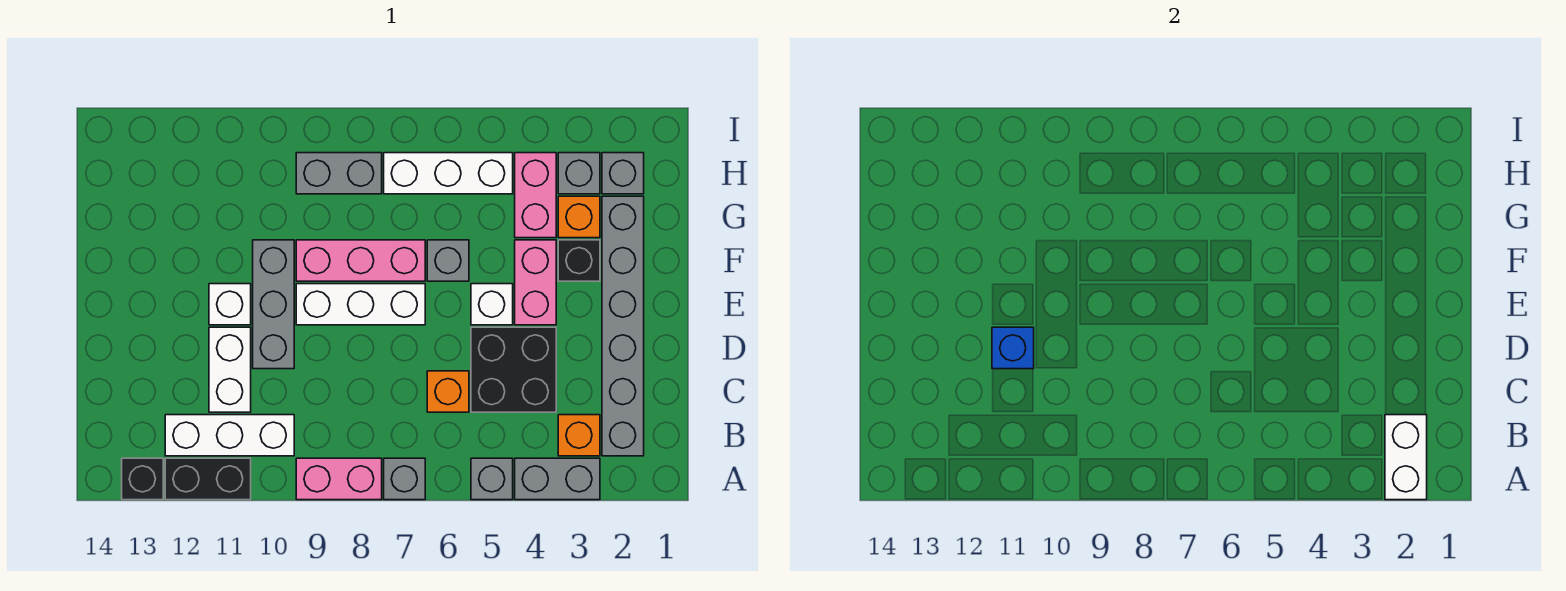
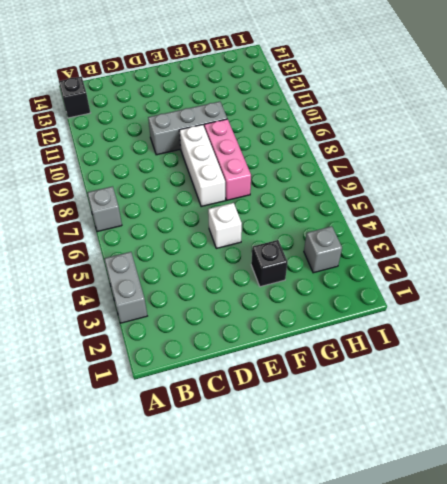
none -> grey 1x1 brick [471,458,513,500]
none -> pink 1x2 brick [296,458,382,500]
none -> black 1x2 brick [165,458,251,500]

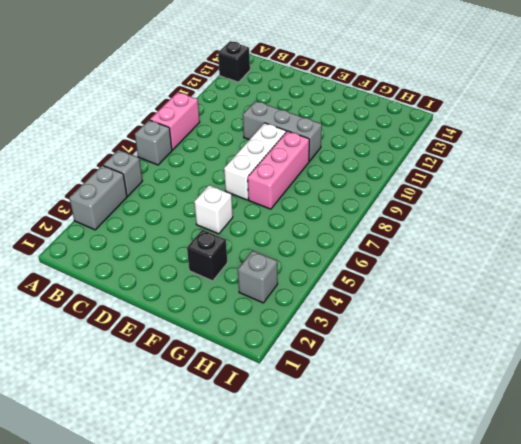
none -> black 1x2 brick [165,458,251,500]
none -> grey 1x6 brick [602,196,644,456]
none -> orange 1x1 brick [558,415,600,456]

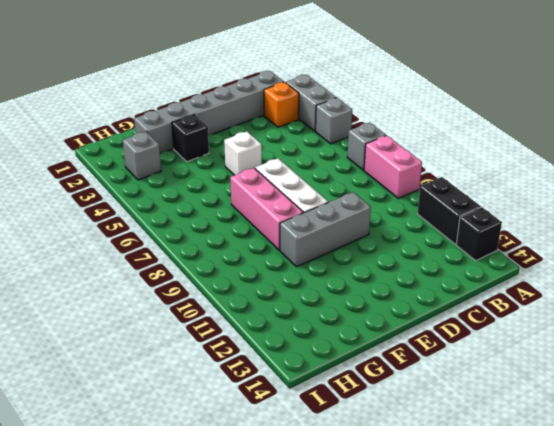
none -> white 1x3 brick [165,415,294,456]
none -> black 2x2 brick [471,327,556,412]
none -> orange 1x1 brick [427,371,469,412]

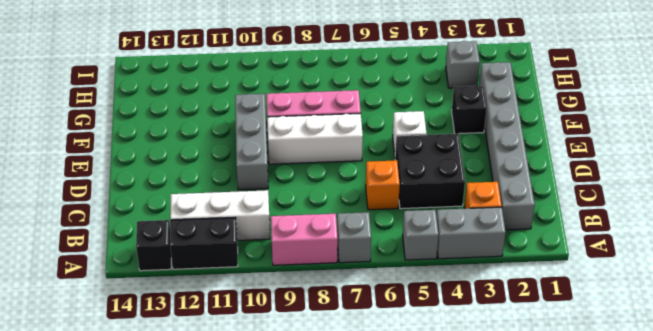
none -> white 1x2 brick [209,327,251,412]
none -> pink 1x2 brick [515,240,556,325]
none -> white 1x1 brick [209,284,251,325]

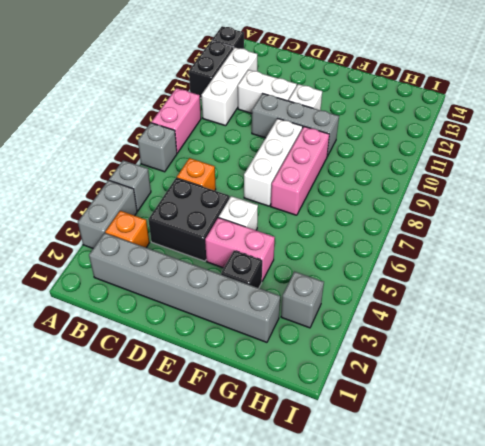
none -> grey 1x1 brick [427,240,469,281]
none -> orange 1x1 brick [558,196,600,238]
none -> pink 1x2 brick [515,153,556,238]

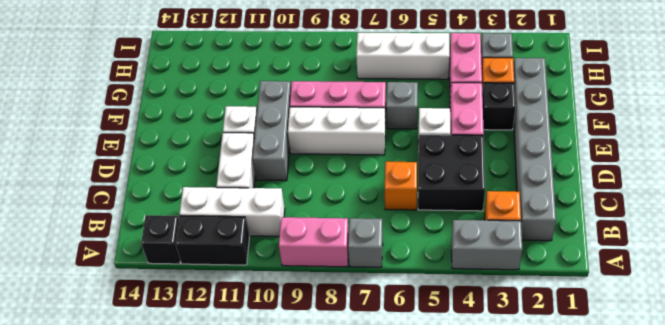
none -> grey 1x1 brick [471,458,513,500]
none -> grey 1x1 brick [602,153,644,194]
none -> grey 1x2 brick [296,153,382,194]

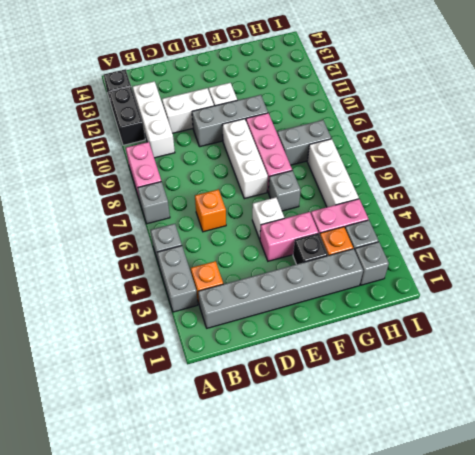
grey 1x2 brick [277,120,331,165] -> grey 1x2 brick turned to [296,153,382,194]
none -> black 2x2 brick [471,327,556,412]
none -> white 1x2 brick [1385,415,1427,500]
none -> blue 1x1 brick [992,327,1034,369]

